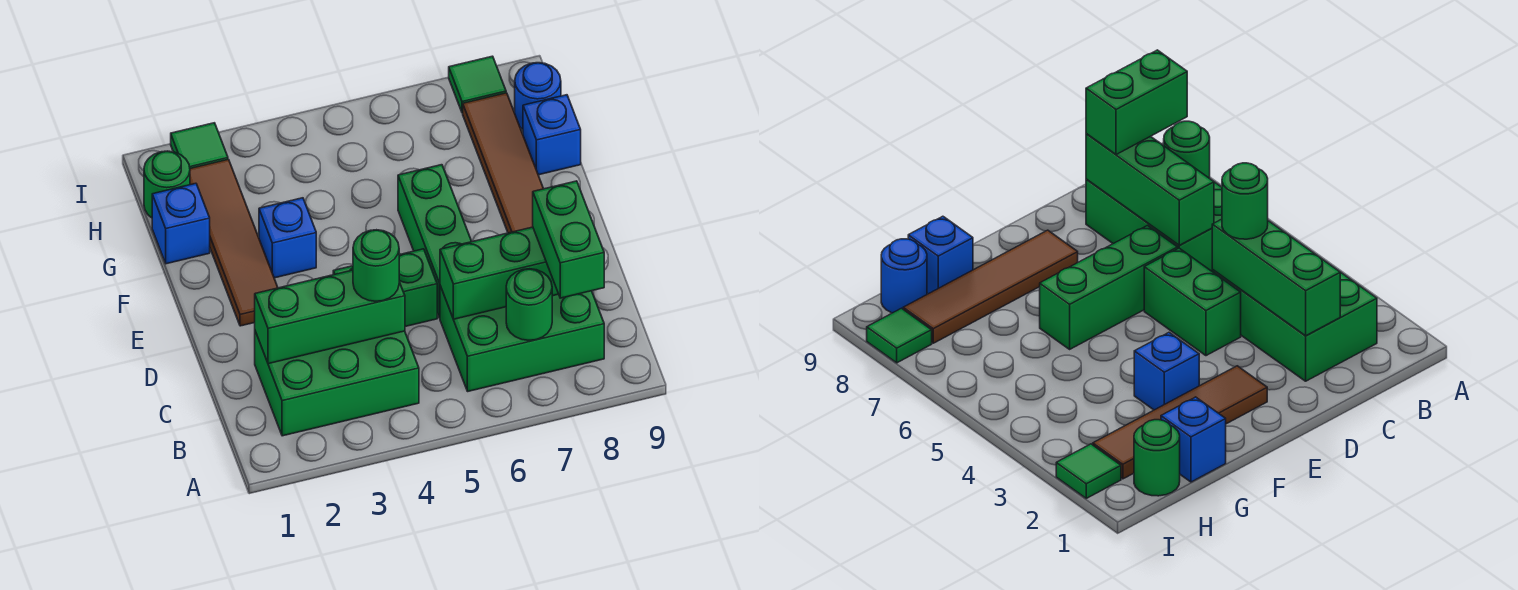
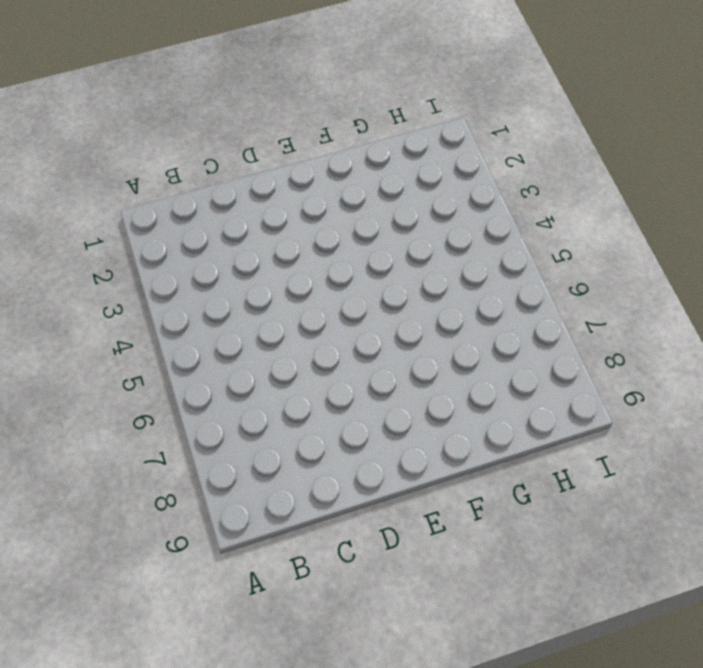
none -> green 2x3 brick [255,331,419,436]
none -> green 2x3 brick [440,286,604,391]
none -> green 1x2 brick [333,249,437,327]

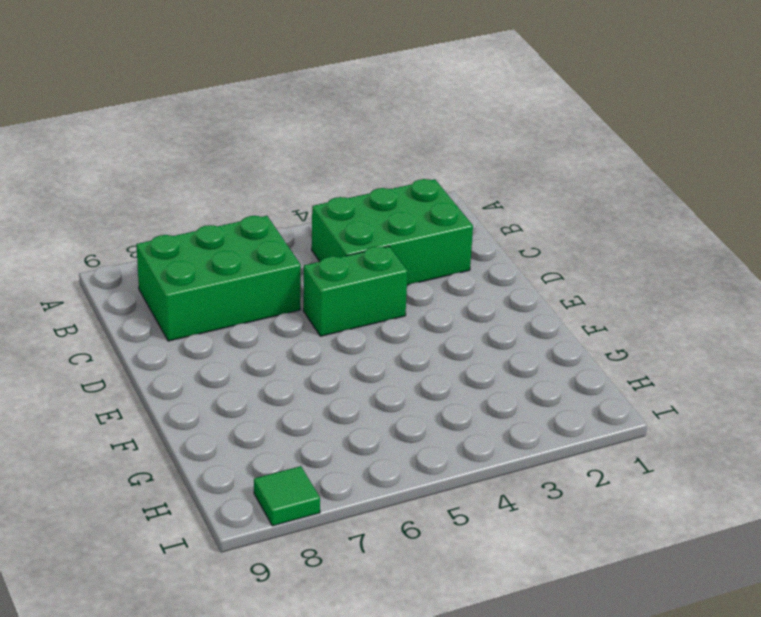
none -> green 1x3 brick [398,165,472,318]
none -> brown 1x4 tile [190,159,278,326]
none -> brown 1x4 tile [463,93,543,233]

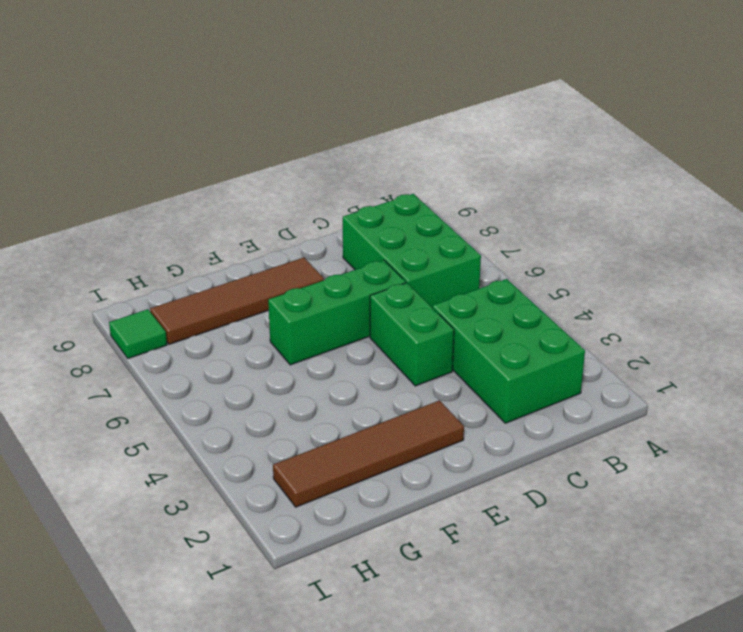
none -> blue 1x1 brick [259,198,316,278]
none -> blue 1x1 brick [152,183,210,264]
none -> blue 1x1 brick [523,95,581,175]

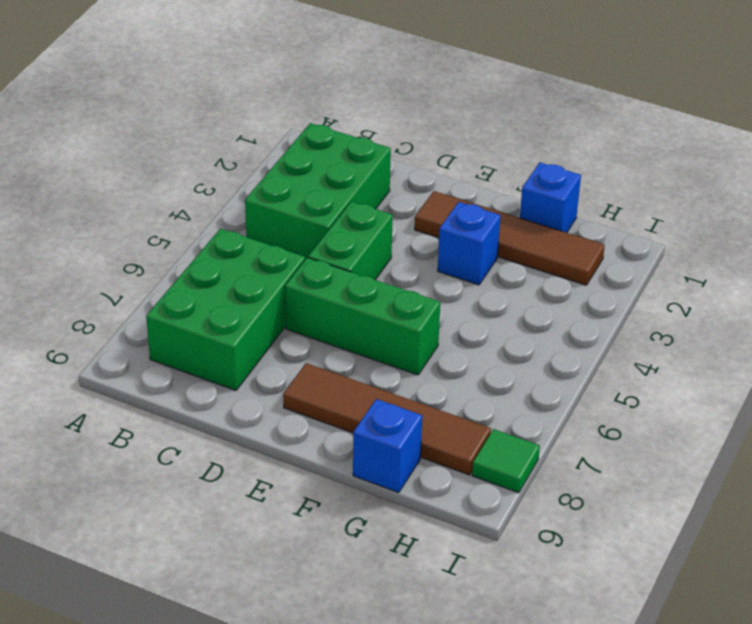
none -> green 1x1 round brick [144,151,190,218]
none -> blue 1x1 round brick [515,63,561,129]
none -> green 1x1 tile [171,123,228,168]

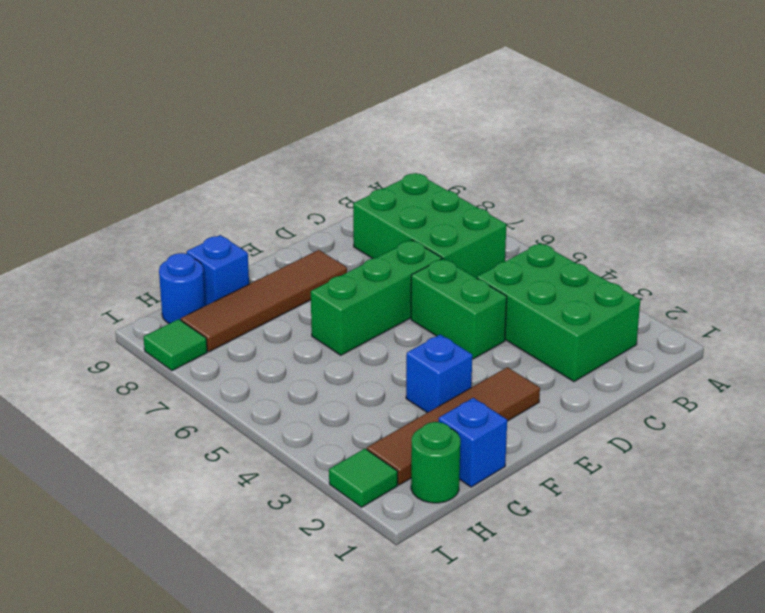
none -> green 1x1 round brick [506,269,552,340]
none -> green 1x3 brick [255,270,405,364]
none -> green 1x3 brick [440,227,558,319]

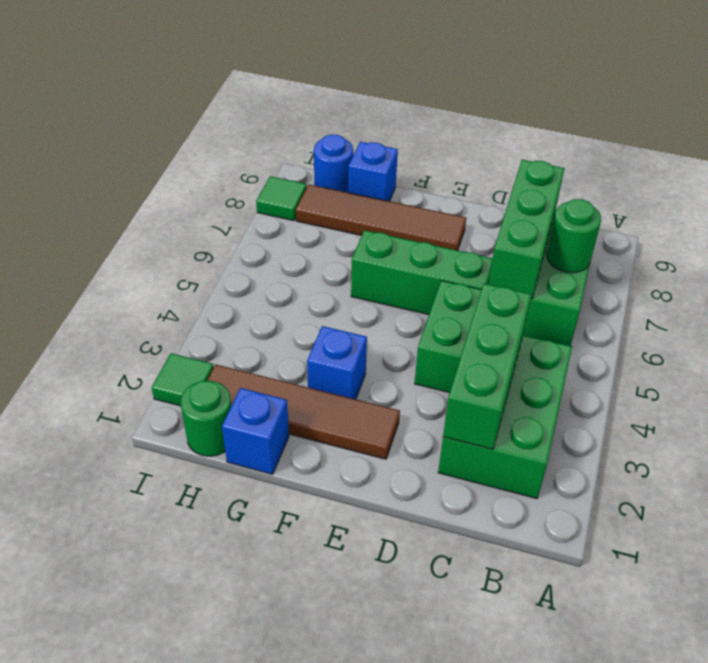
none -> green 1x2 brick [533,181,604,298]
none -> green 1x1 round brick [353,230,399,301]

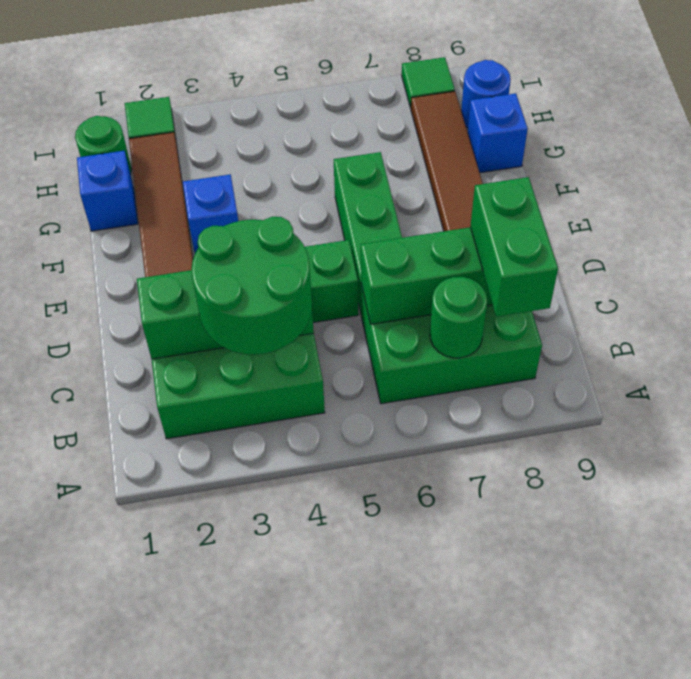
green 2x2 round brick [192,217,312,355] -> green 1x1 round brick [353,230,399,301]

